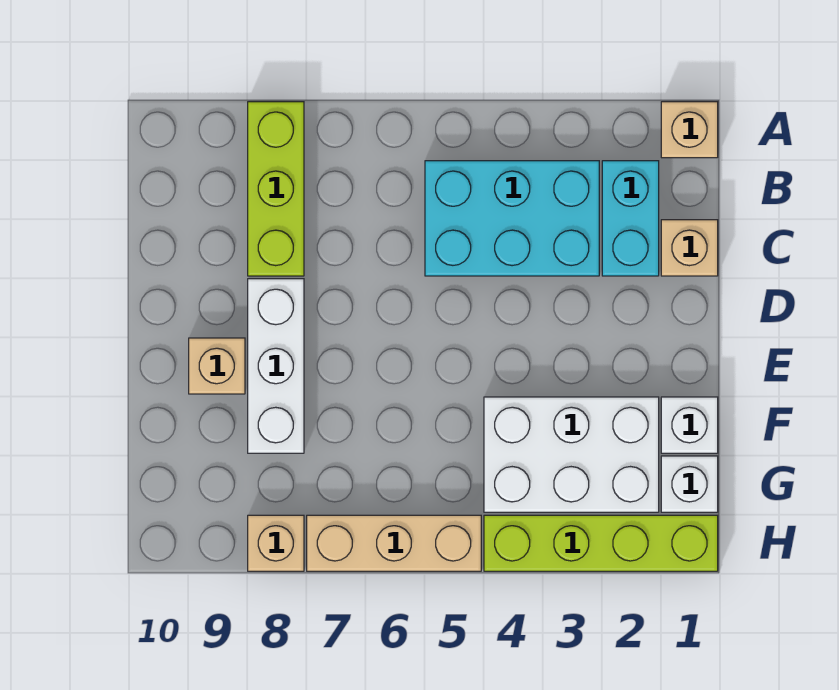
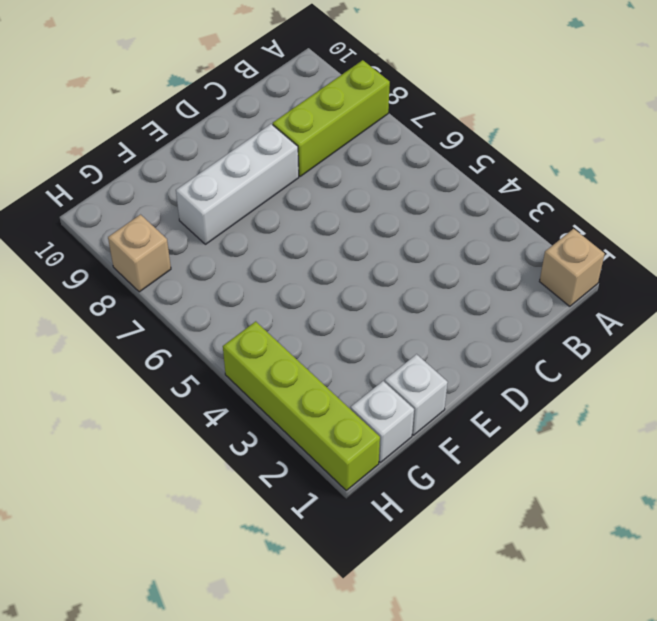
none -> cyan 1x2 brick [602,161,659,276]
none -> cyan 2x3 brick [425,161,599,276]
none -> tan 1x1 brick [661,220,718,276]

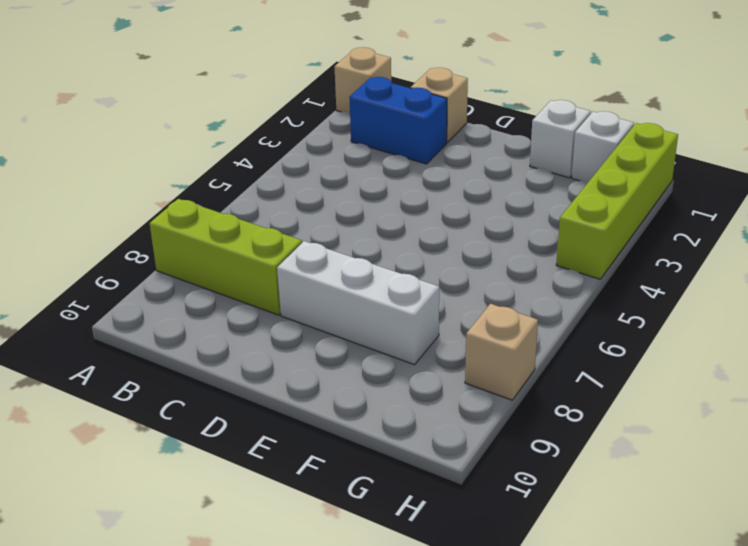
blue 1x2 brick [349,77,447,164] -> cyan 1x2 brick [602,161,659,276]
none -> cyan 2x3 brick [425,161,599,276]
none -> tan 1x1 brick [189,338,245,394]
none -> white 2x3 brick [484,397,659,512]

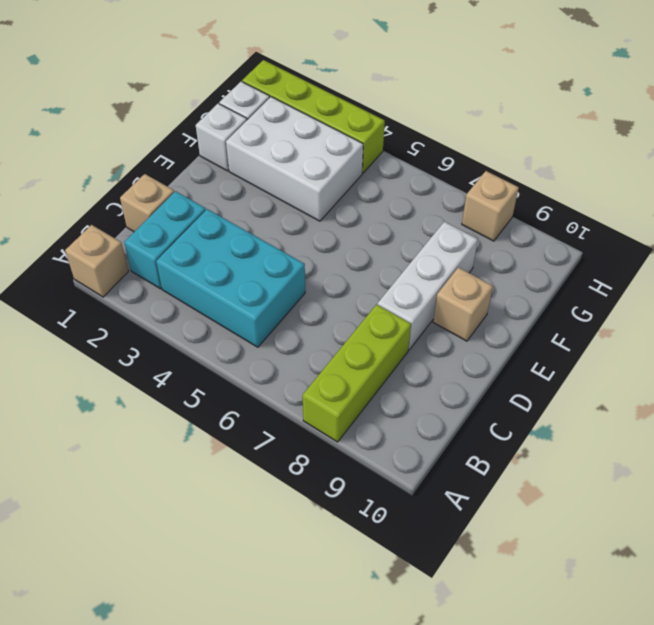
none -> tan 1x3 brick [307,515,481,571]

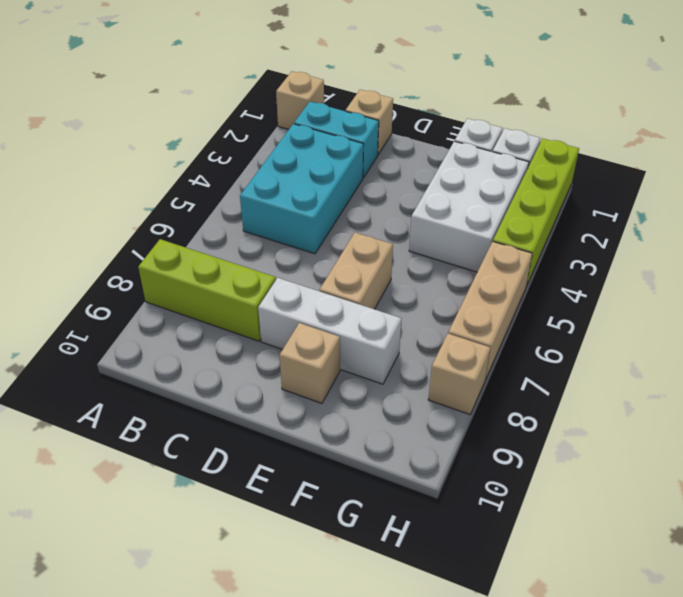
tan 1x2 brick [320,233,393,309] -> none

